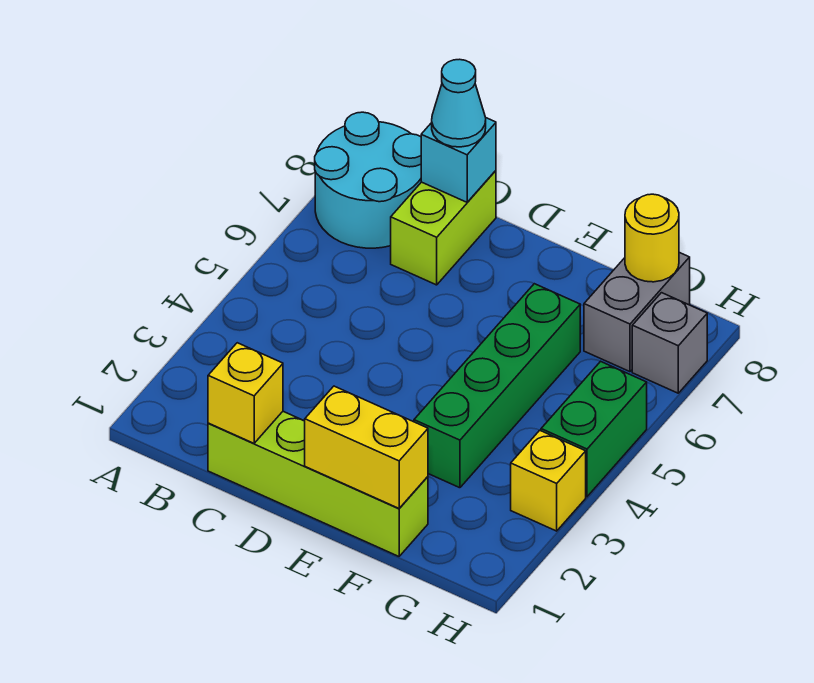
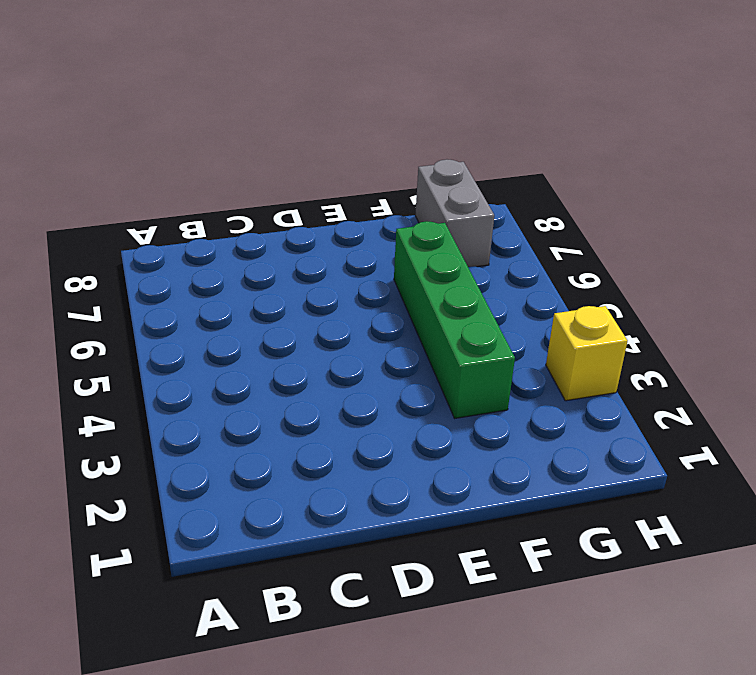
none -> cyan 2x2 round brick [315,112,421,248]
none -> lime 1x4 brick [208,412,428,556]
none -> lime 1x2 brick [391,171,496,285]

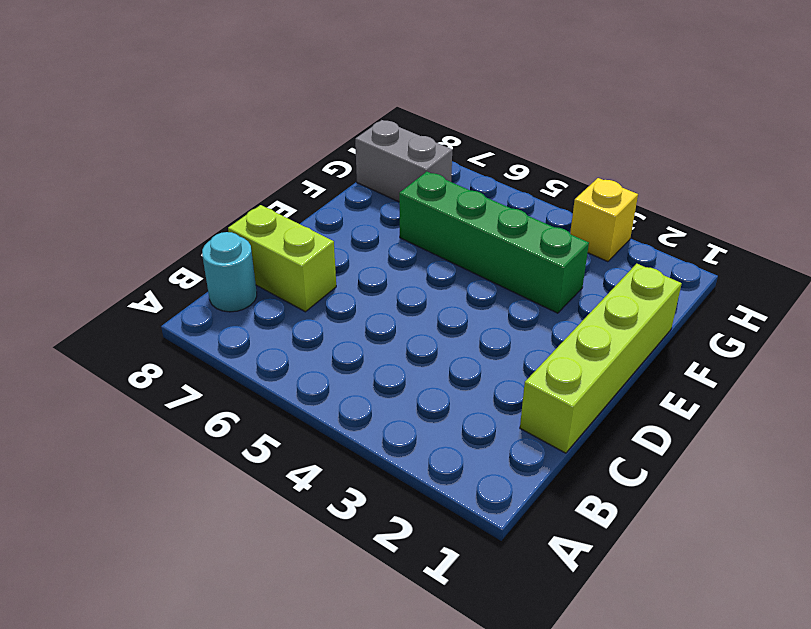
cyan 1x1 round brick [202,232,257,312] -> cyan 2x2 round brick [315,112,421,248]
none -> green 1x2 brick [541,361,647,497]
none -> grey 1x1 brick [632,293,707,393]
none -> yellow 1x1 brick [208,343,283,443]

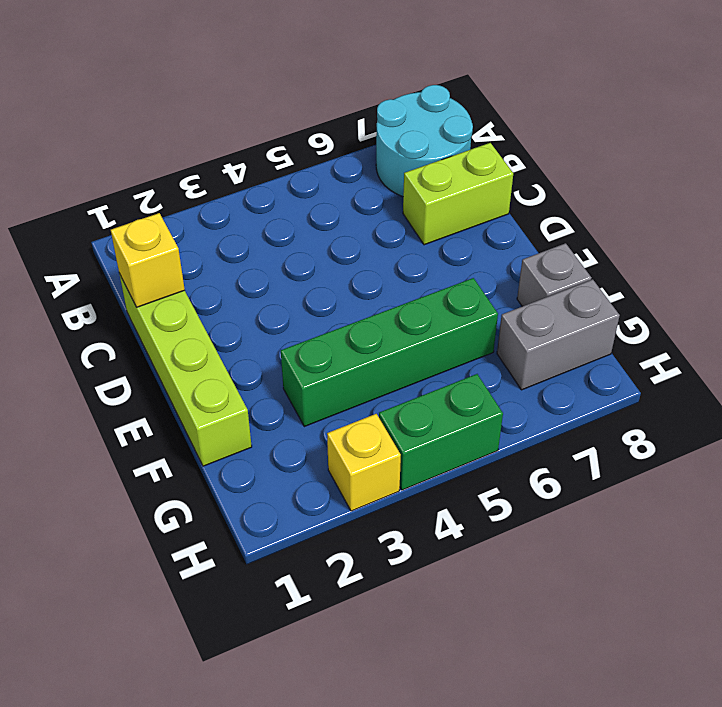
grey 1x1 brick [517,243,591,306] -> grey 1x1 brick moved to [632,293,707,393]
none -> cyan 1x1 brick [421,118,496,202]
none -> yellow 1x2 brick [305,386,428,508]
none -> yellow 1x1 round brick [625,194,679,282]

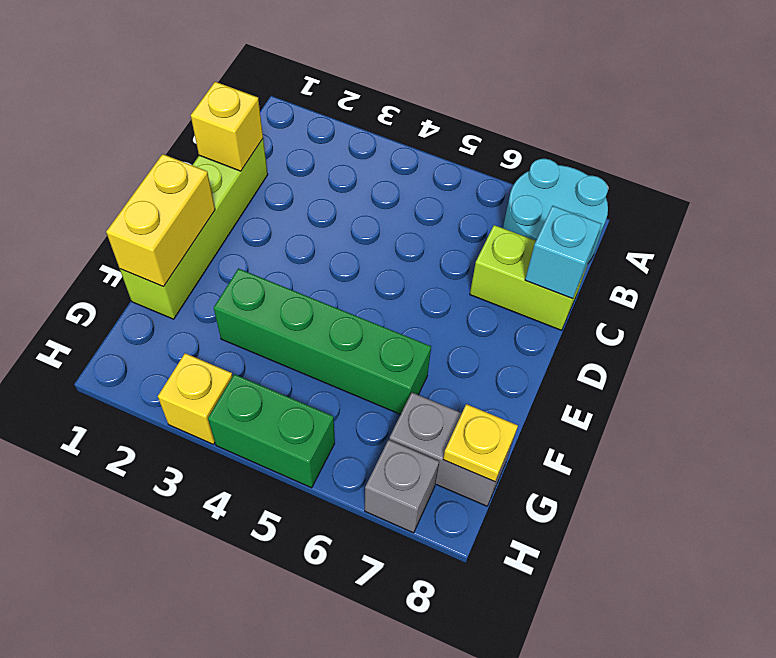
yellow 1x1 plate [443,404,518,482] -> yellow 1x1 round brick [625,194,679,282]
none -> cyan 1x1 cone [432,59,486,147]

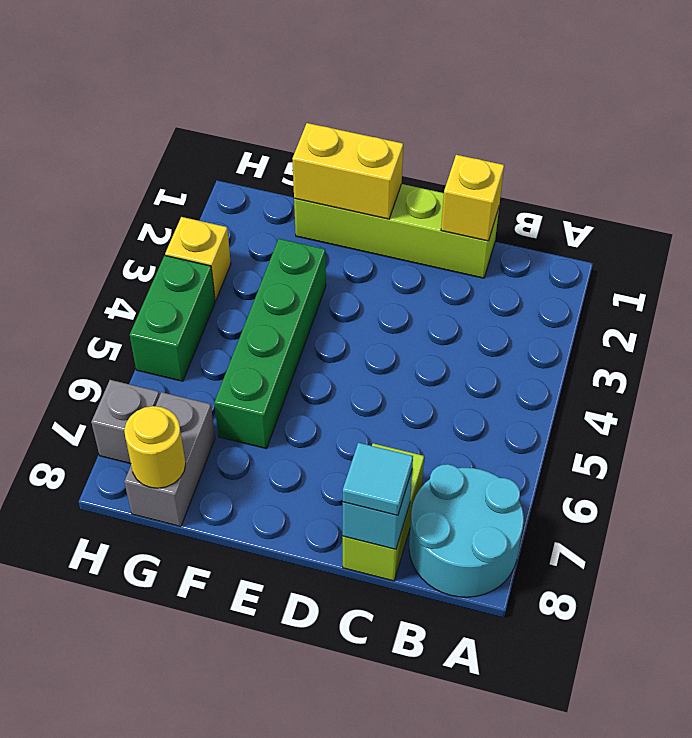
cyan 1x1 tile [343,443,413,516] -> cyan 1x1 cone [432,59,486,147]

